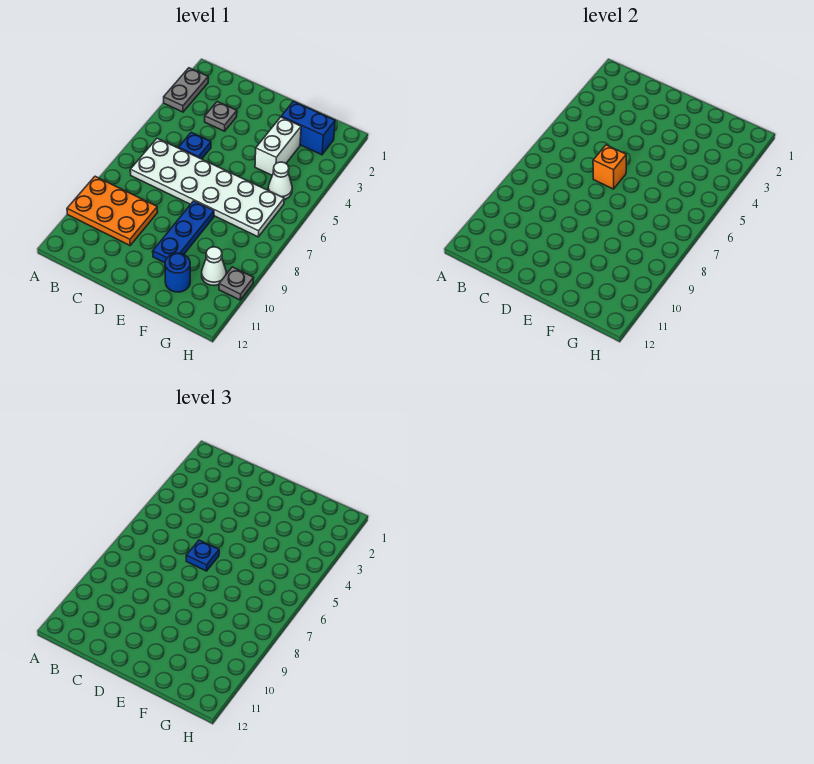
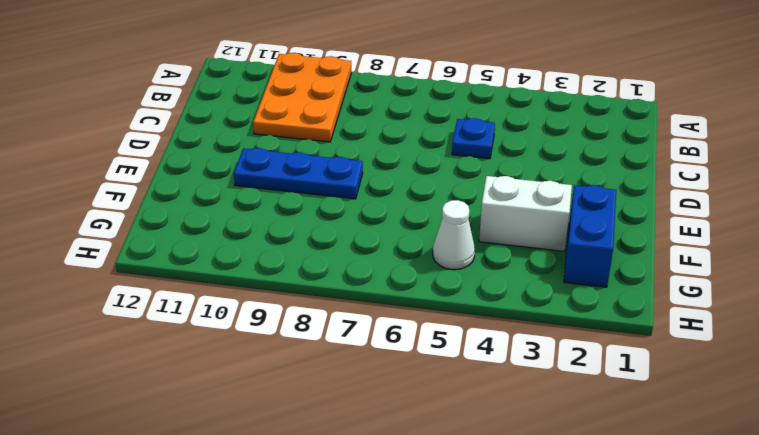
none -> grey 1x2 plate [164,68,208,112]
none -> white 2x6 plate [130,138,284,237]
none -> grey 1x1 plate [205,102,237,131]

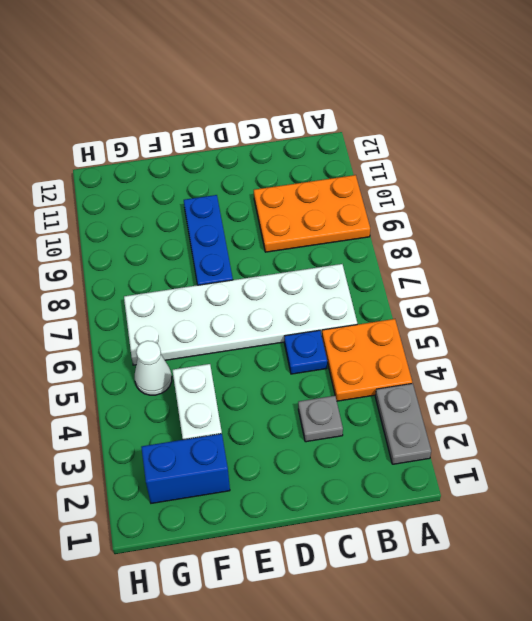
orange 2x2 plate [322,319,412,401] -> none
none -> blue 1x1 round brick [165,253,190,292]
none -> white 1x1 cone [202,247,226,285]
none -> grey 1x1 plate [219,267,254,300]

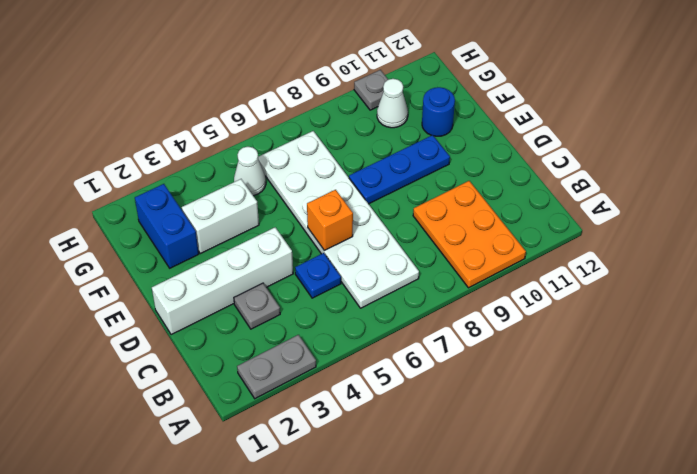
white 1x4 brick [151,227,293,335] -> none
none -> blue 1x1 plate [186,540,219,571]

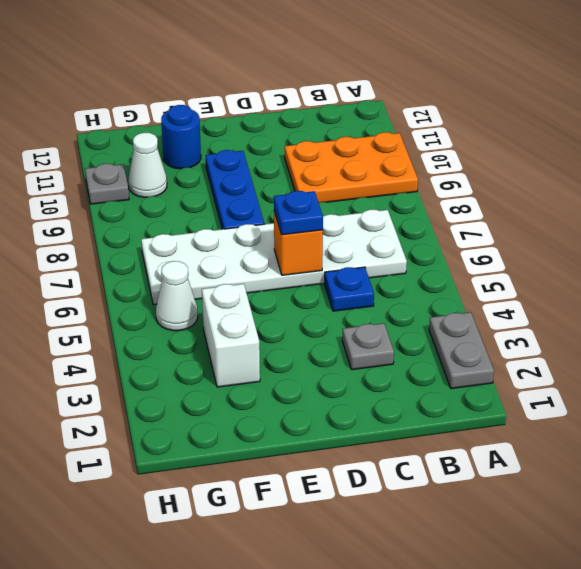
none -> blue 1x2 brick [281,101,335,155]

